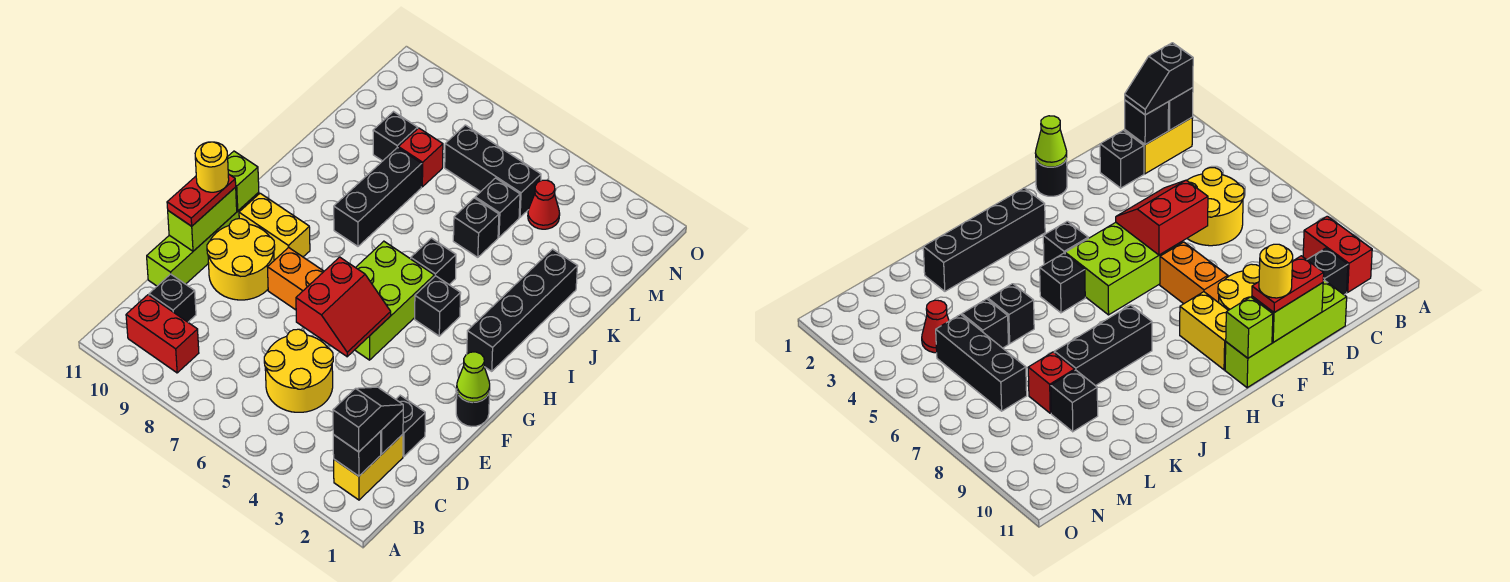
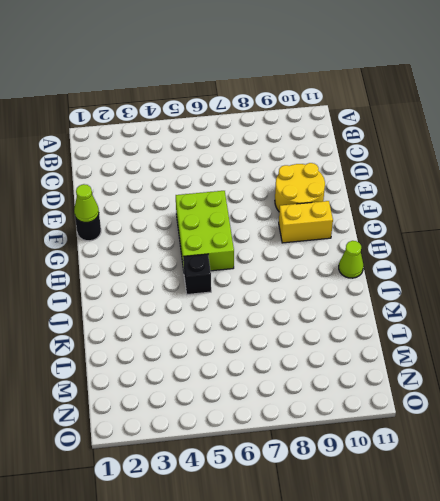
lime 1x1 cone [339,241,363,278] -> none
none -> yellow 1x2 brick [334,434,403,500]
none -> red 1x2 brick [126,295,199,373]
none -> yellow 2x2 round brick [264,329,333,412]
none -> black 1x1 brick [149,274,196,322]

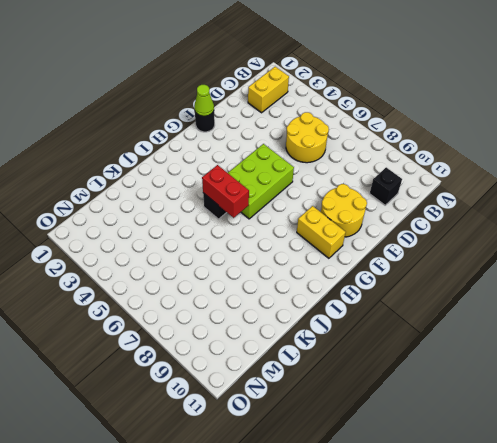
red 1x2 brick [202,165,249,218] -> red 1x2 brick moved to [126,295,199,373]
none -> black 1x1 brick [396,395,425,457]
none -> lime 1x4 brick [147,192,259,286]
none -> orange 1x2 brick [268,247,324,310]
none -> black 1x4 brick [467,249,578,371]

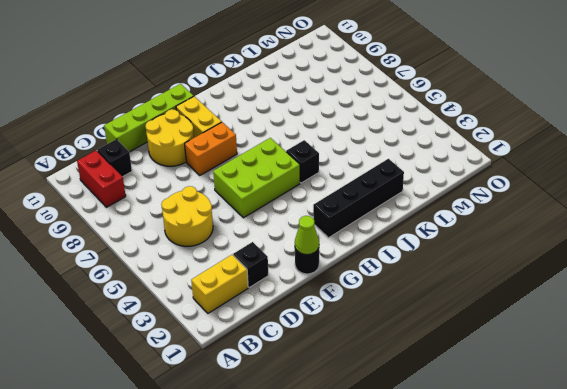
orange 1x2 brick [185,122,237,175] -> orange 1x2 brick turned to [268,247,324,310]
none -> black 1x1 brick [415,276,461,336]
none -> black 1x3 brick [334,148,422,246]
none -> black 1x1 brick [453,198,499,257]
none -> black 1x1 brick [475,178,520,237]

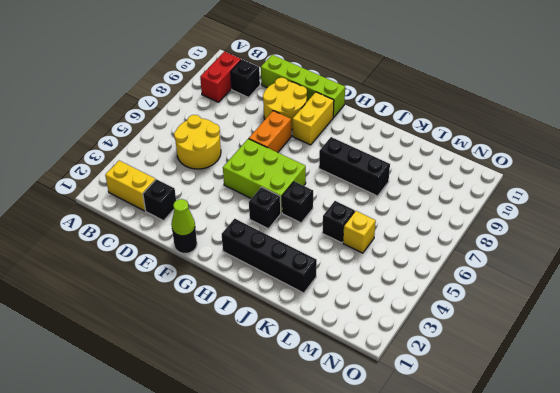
yellow 1x1 brick [343,211,376,253] -> black 1x1 brick [475,178,520,237]
none -> red 1x1 brick [398,128,443,187]
none -> black 1x1 brick [373,112,418,161]
none -> red 1x1 cone [528,180,560,229]
none -> black 1x3 brick [445,125,541,217]

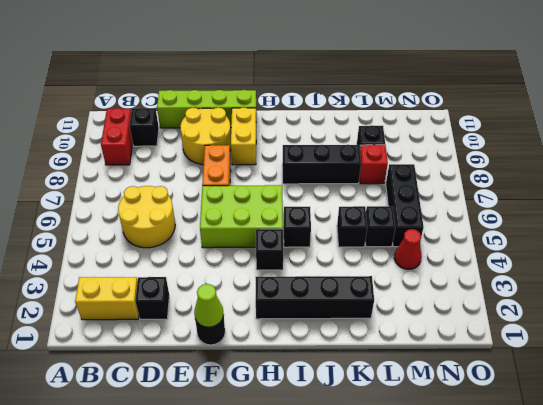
none -> black 1x1 brick [333,432,381,476]
none -> black 1x1 brick [380,410,403,454]
none -> red 2x2 slope [296,257,391,357]
none -> lime 1x2 brick [168,187,237,251]

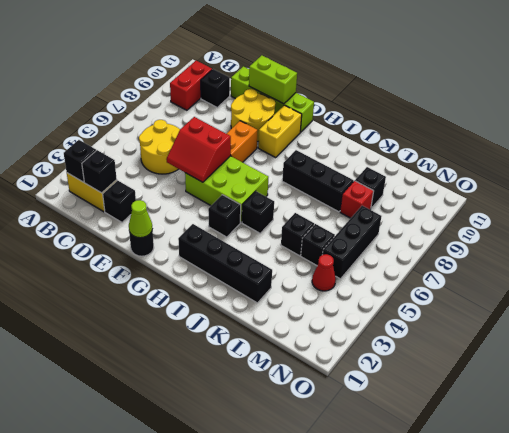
none -> lime 1x1 brick [228,151,259,211]
none -> black 1x2 slope [333,387,403,452]
none -> red 1x2 plate [167,174,236,226]
none -> yellow 1x1 round brick [195,142,229,192]

